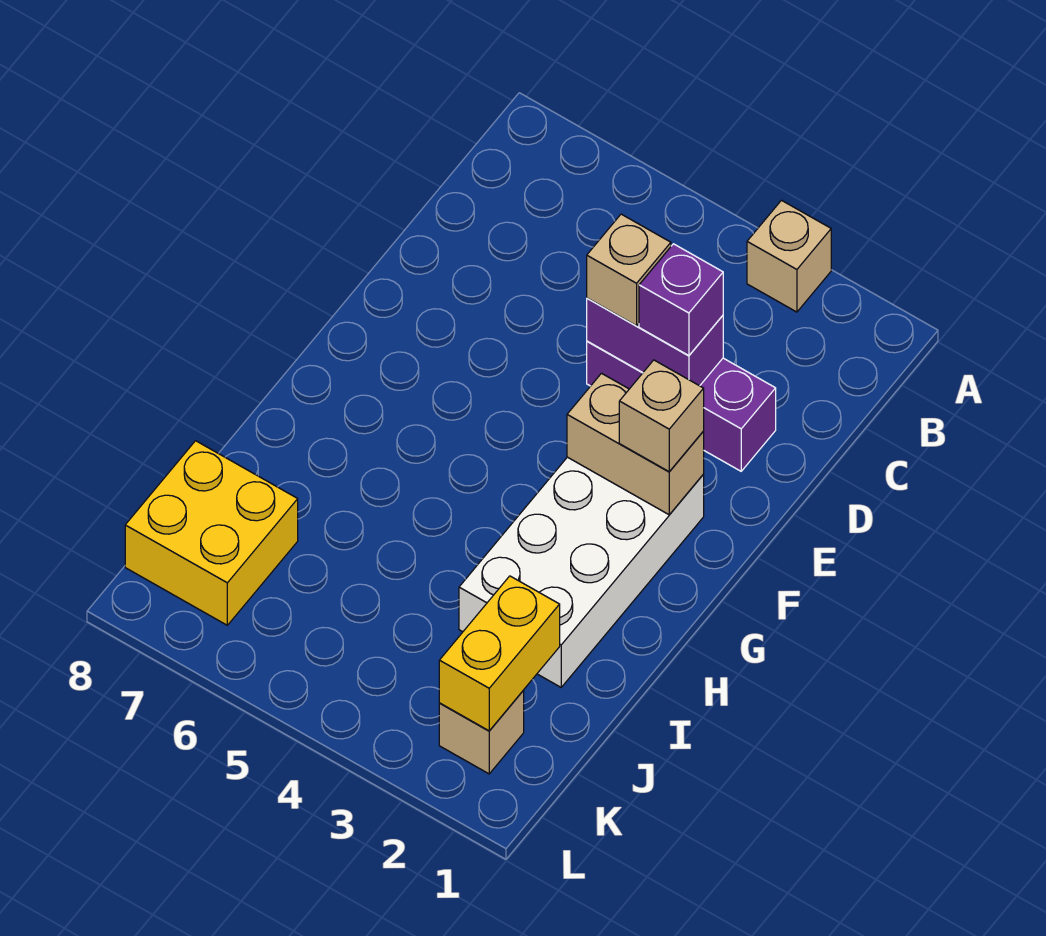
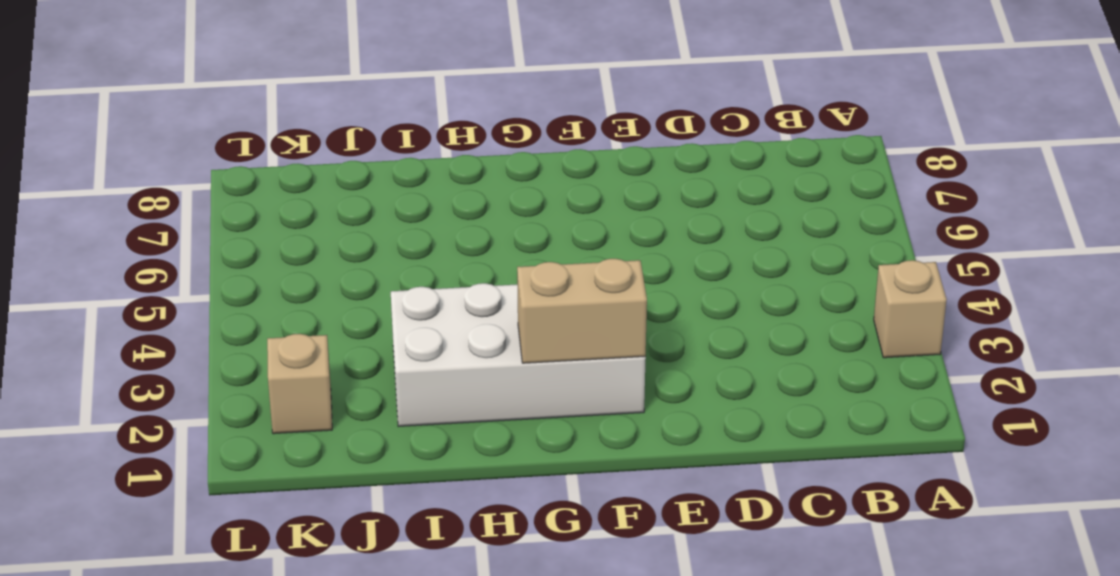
tan 1x2 brick [517,259,647,363] -> tan 1x2 brick turned to [567,373,704,515]
none -> purple 1x3 brick [587,341,776,471]
none -> yellow 2x2 brick [125,441,298,625]

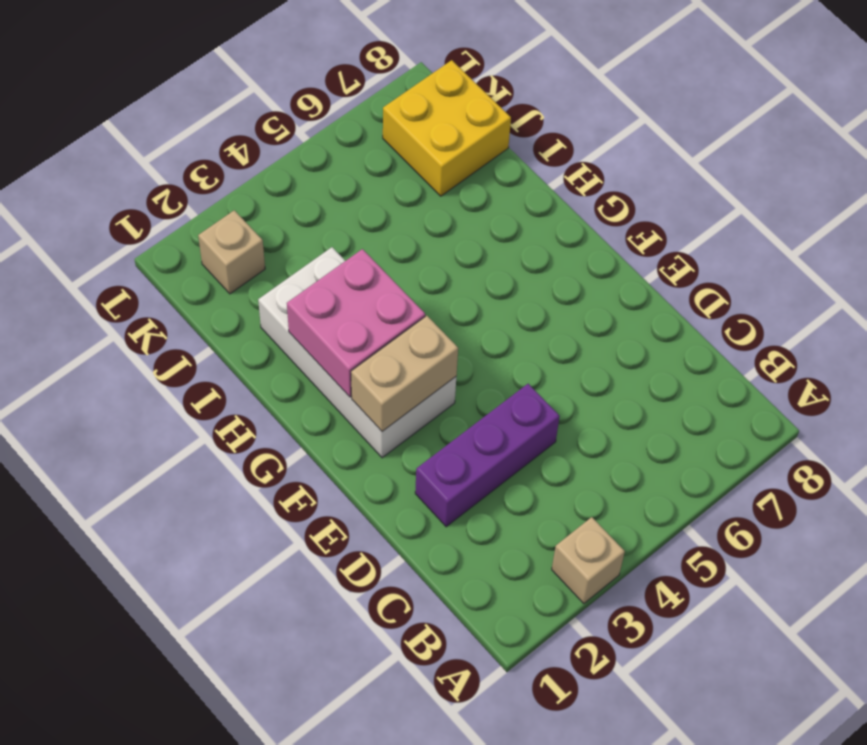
pink 2x2 brick [287,249,425,397] -> none
none -> purple 1x2 brick [587,298,723,386]
none -> yellow 1x2 brick [439,576,560,731]

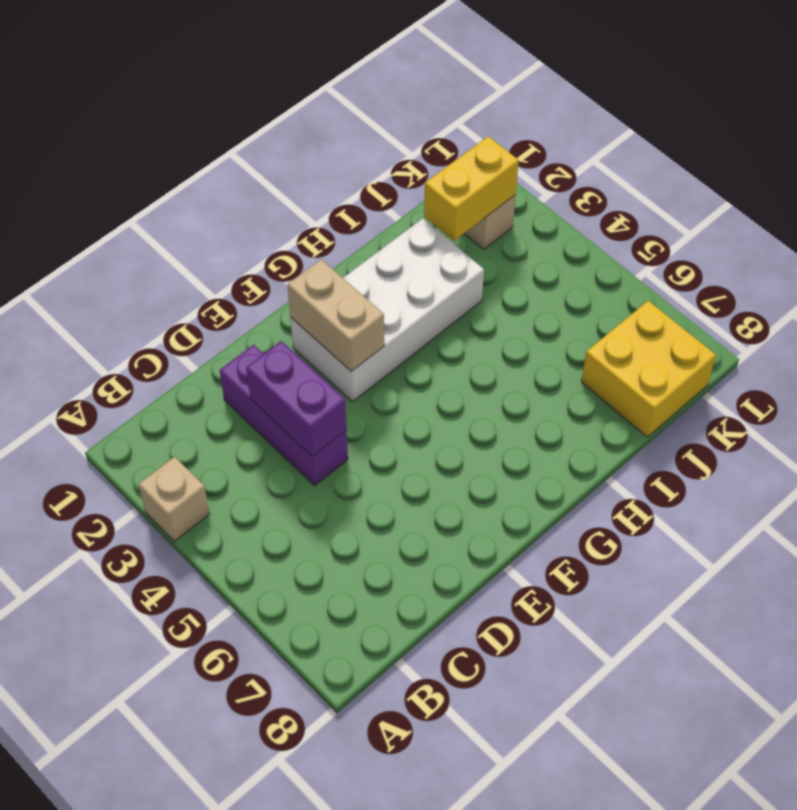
none -> purple 1x1 brick [639,244,723,356]
none -> tan 1x1 brick [587,214,671,326]

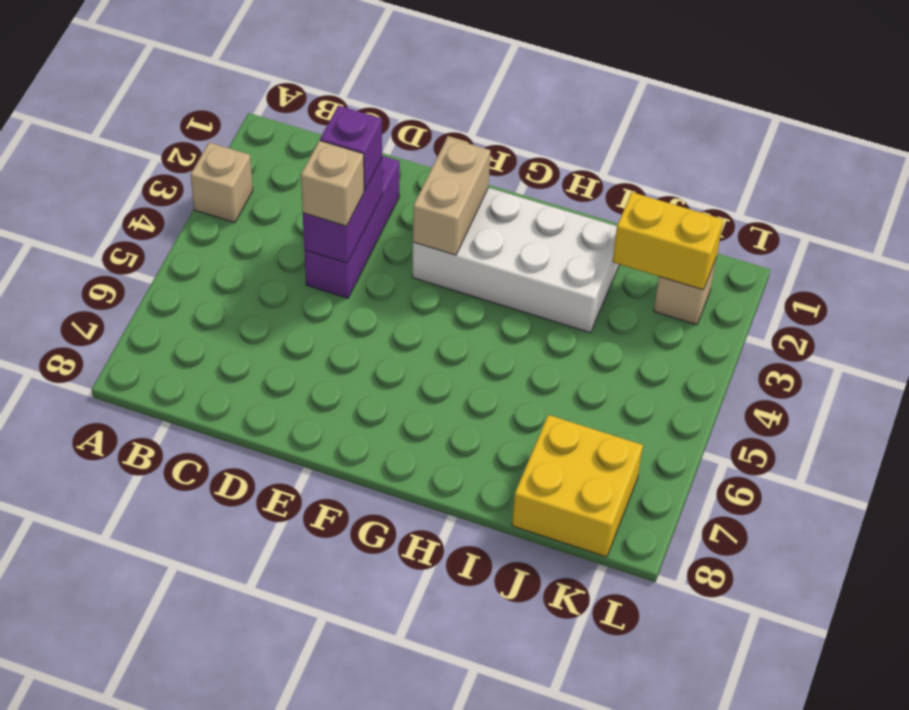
none -> tan 1x1 brick [619,360,704,472]

